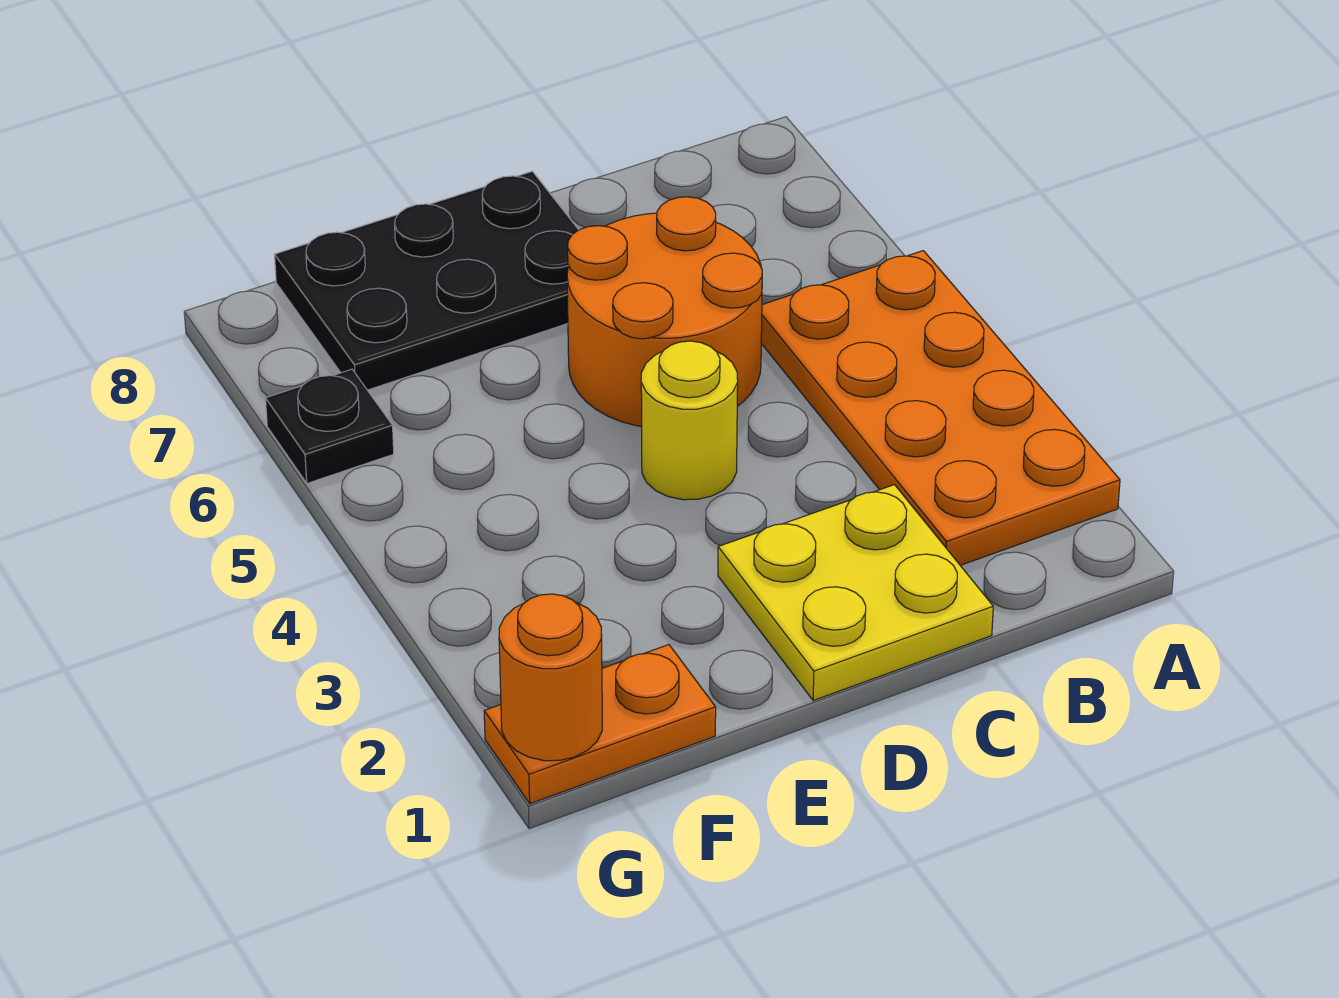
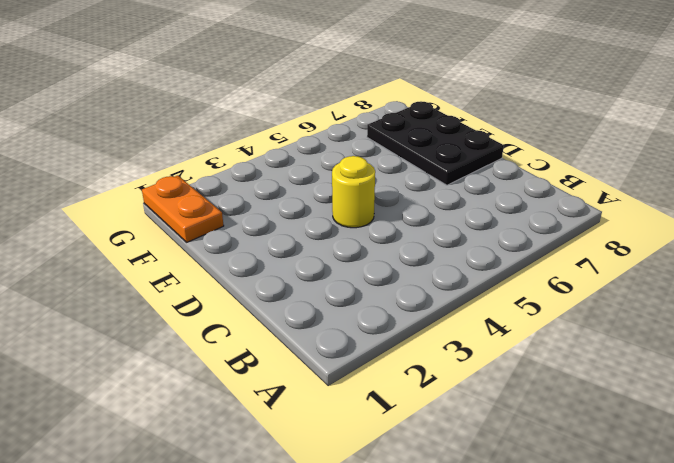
none -> orange 2x4 plate [761,251,1120,565]
none -> yellow 2x2 plate [718,485,993,701]

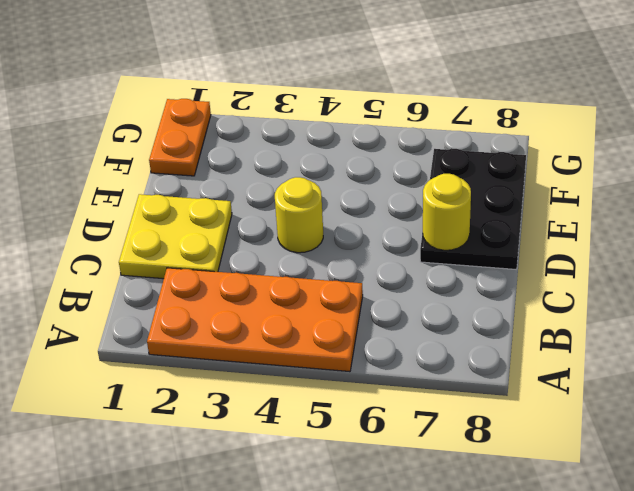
yellow 1x1 round brick [423,174,471,250] -> none
none -> orange 2x2 round brick [567,197,762,426]
none -> black 1x1 plate [265,369,394,483]

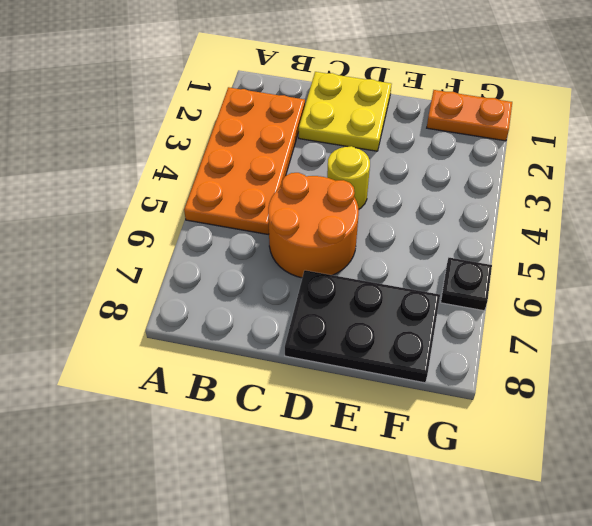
none -> orange 1x1 round brick [499,594,602,761]

